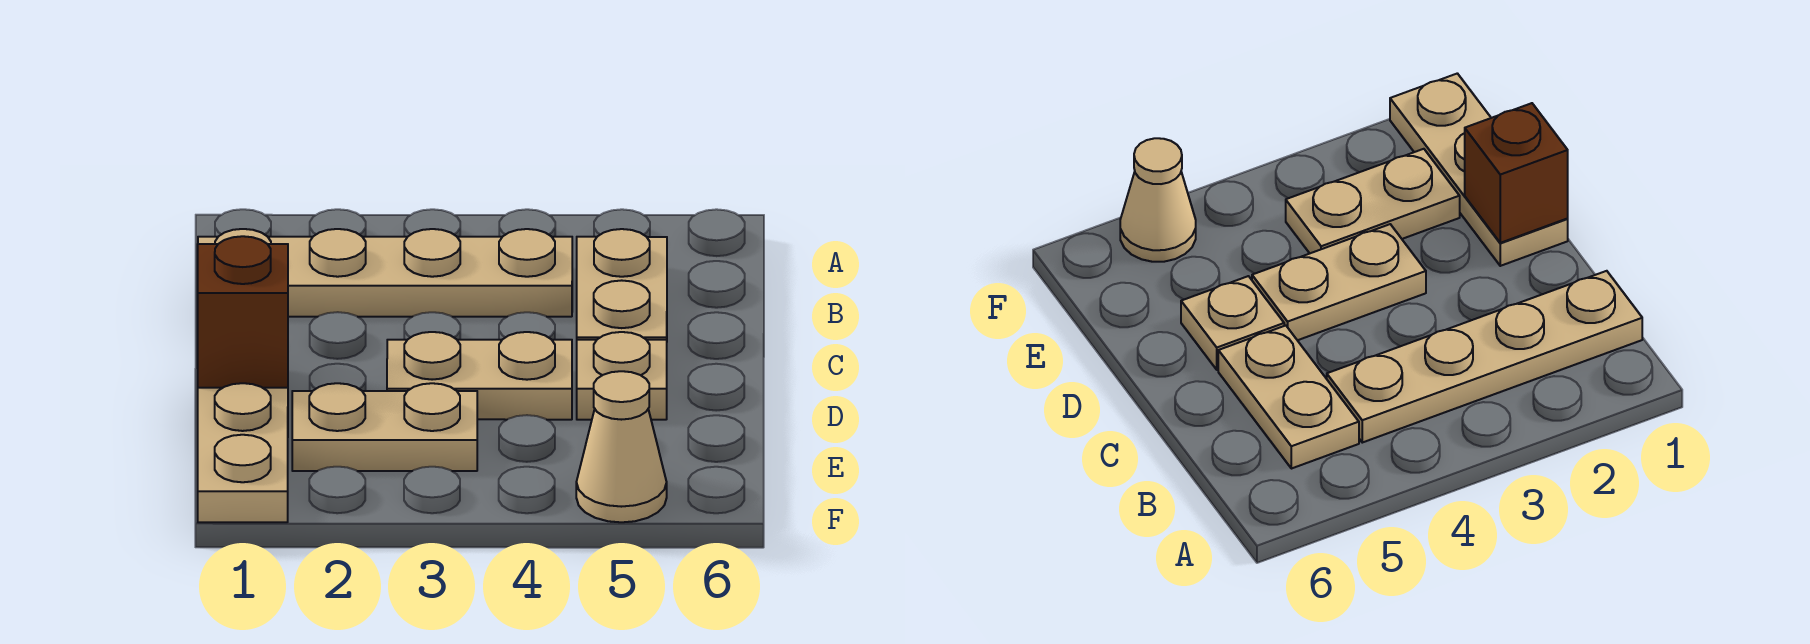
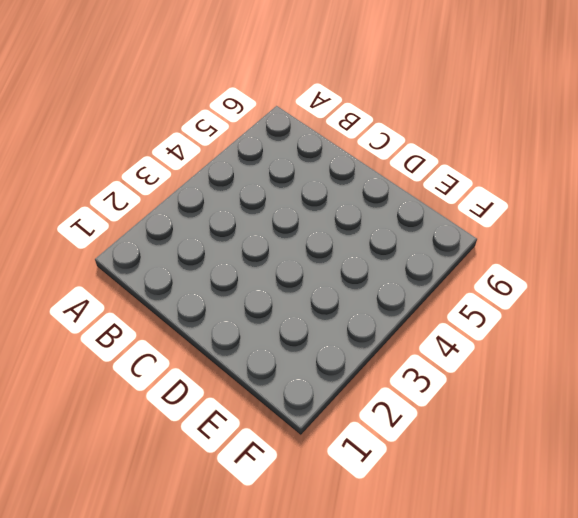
none -> tan 1x4 plate [198,229,572,317]
none -> tan 1x2 plate [577,229,667,340]

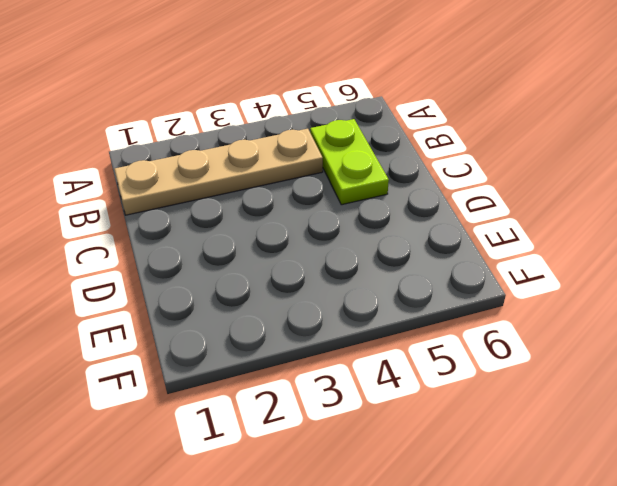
lime 1x2 plate [310,119,389,205] -> tan 1x2 plate [577,229,667,340]
none -> tan 1x3 plate [198,383,288,522]
none -> tan 1x2 plate [387,332,572,420]

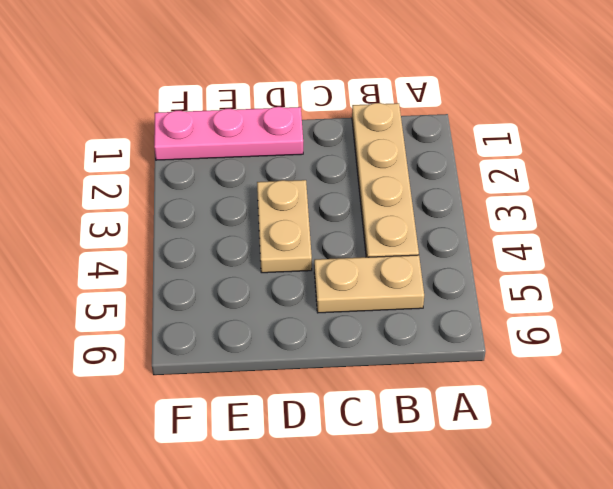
pink 1x3 plate [154,107,303,160] -> tan 1x3 plate [198,383,288,522]
none -> tan 1x1 plate [577,332,667,420]
none -> tan 1x2 plate [292,383,477,471]

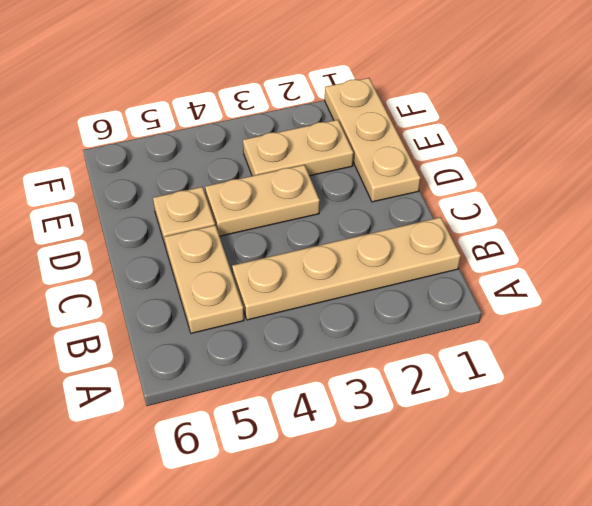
none -> tan 1x1 cone [576,371,667,522]
none -> brown 1x1 brick [198,236,288,388]

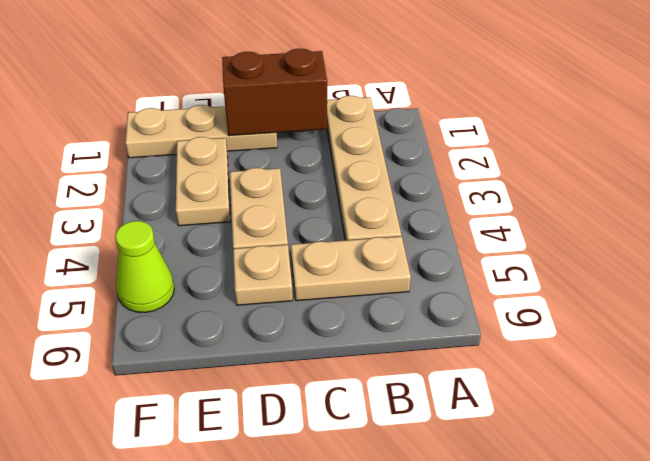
brown 1x2 brick [222,49,327,136] -> brown 1x1 brick [198,236,288,388]
lime 1x1 cone [115,221,174,313] -> tan 1x1 cone [576,371,667,522]

